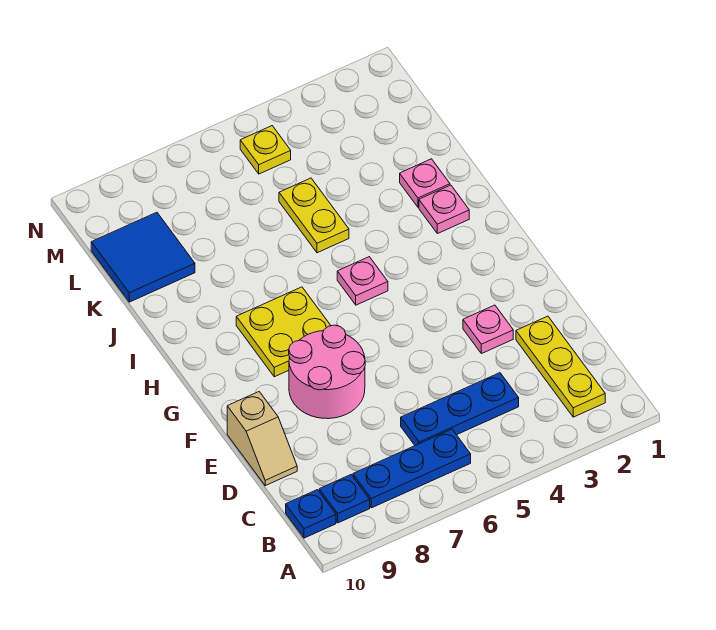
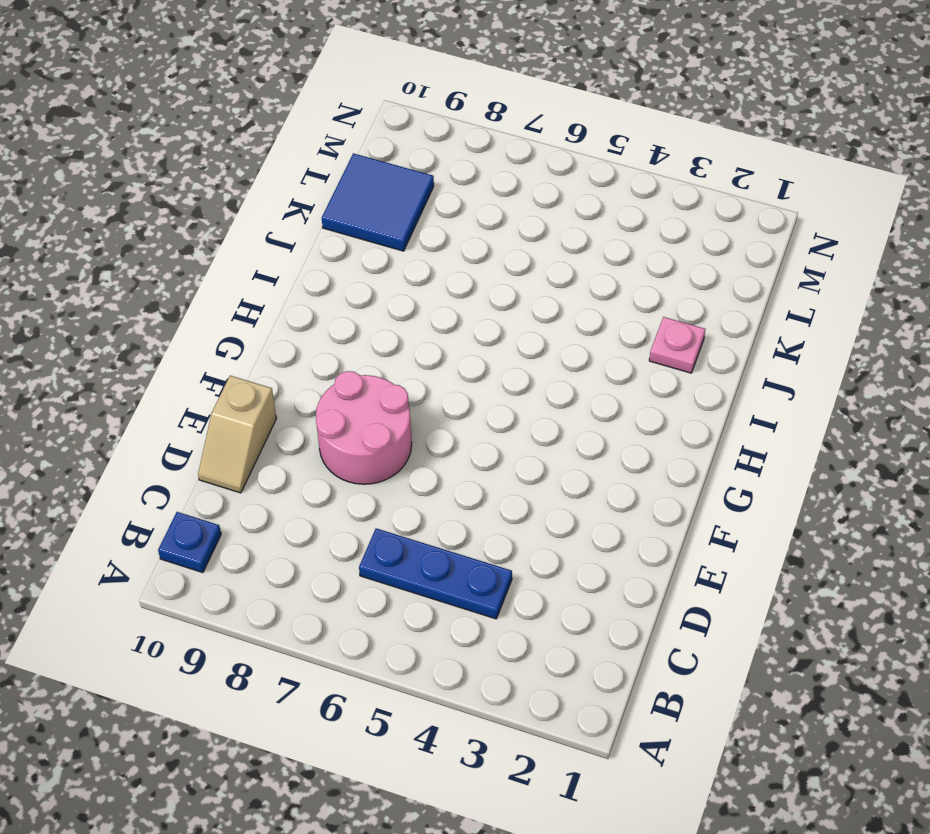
none -> yellow 1x3 plate [516,316,605,417]
none -> blue 1x3 plate [353,429,471,508]
none -> blue 1x1 plate [319,475,370,523]

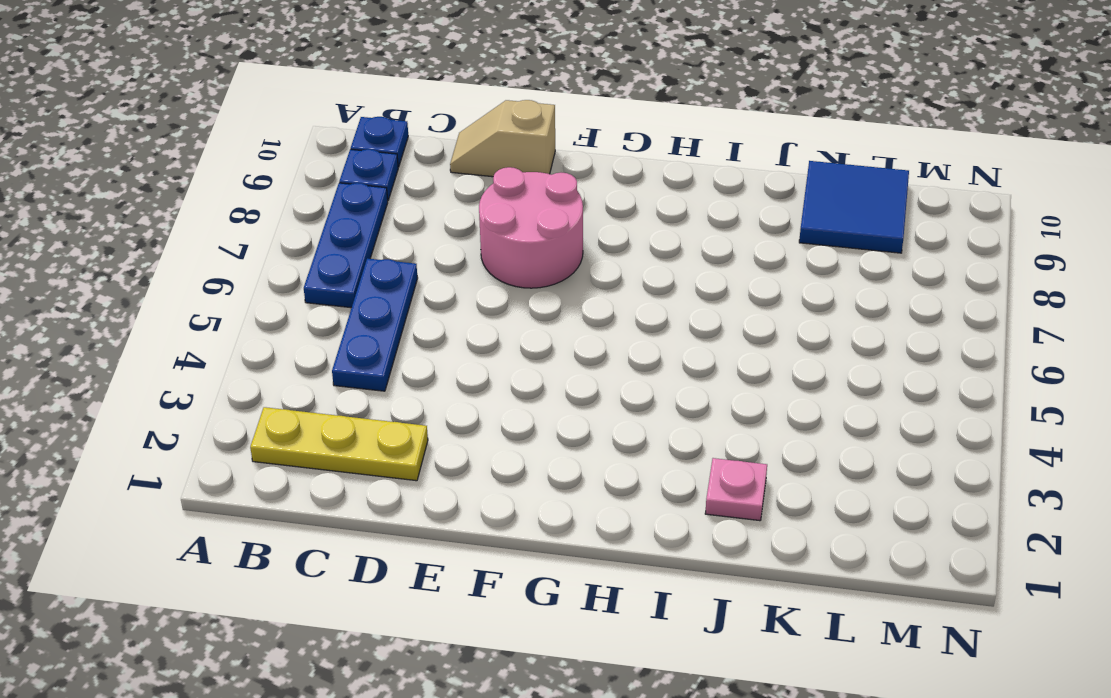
none -> pink 1x1 plate [463,305,513,354]
none -> yellow 2x2 plate [236,287,331,377]
none -> pink 1x1 plate [337,257,388,305]

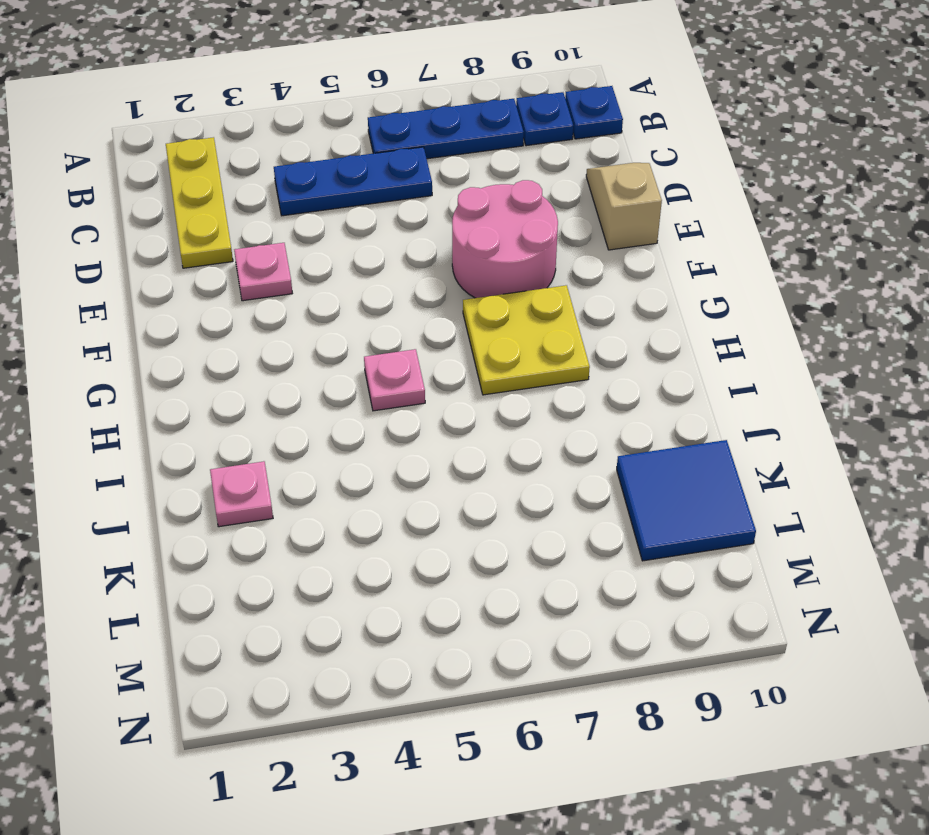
none -> pink 1x1 plate [419,185,469,234]
none -> yellow 1x2 plate [279,178,349,253]
none -> yellow 1x1 plate [240,126,291,174]

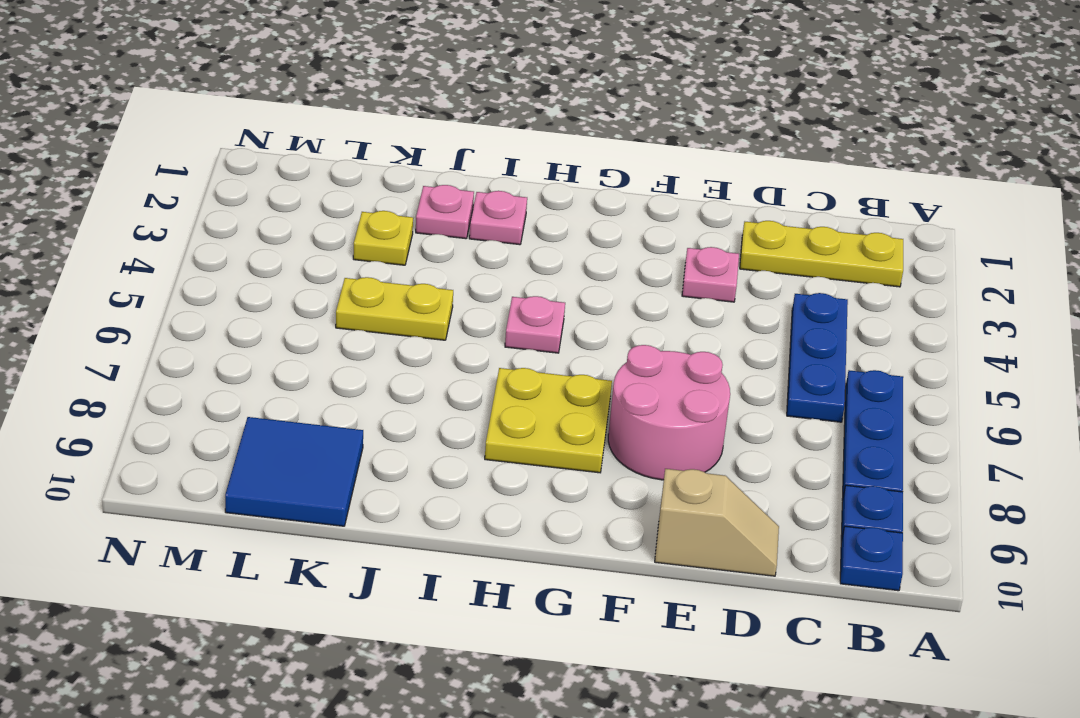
yellow 1x1 plate [353,211,413,265] -> yellow 1x1 plate moved to [240,126,291,174]

